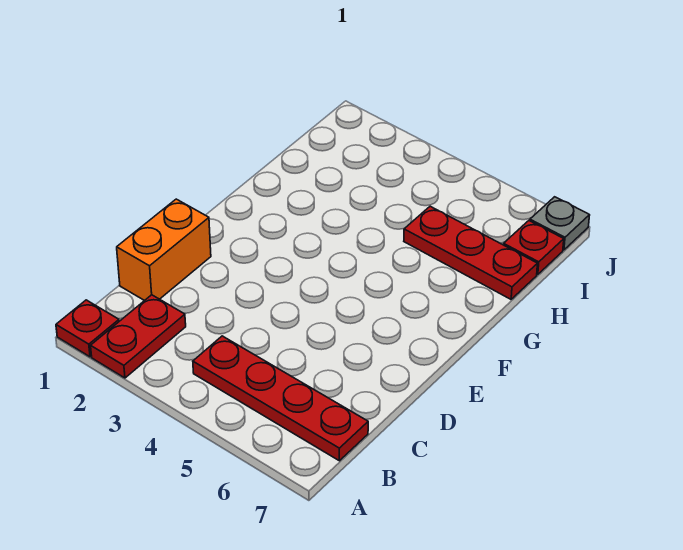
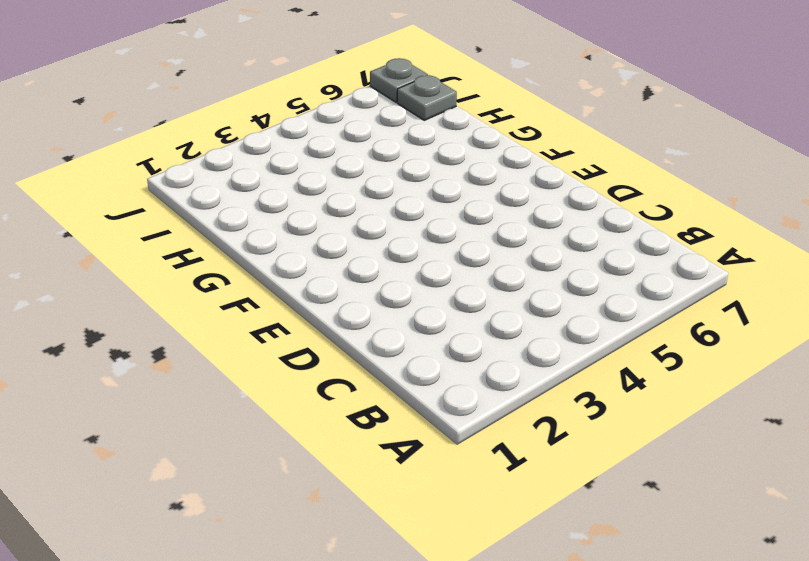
grey 1x1 plate [397,75,457,120] -> red 1x1 plate [504,221,564,275]
none -> red 1x1 plate [56,300,119,357]
none -> red 1x2 plate [91,295,186,378]

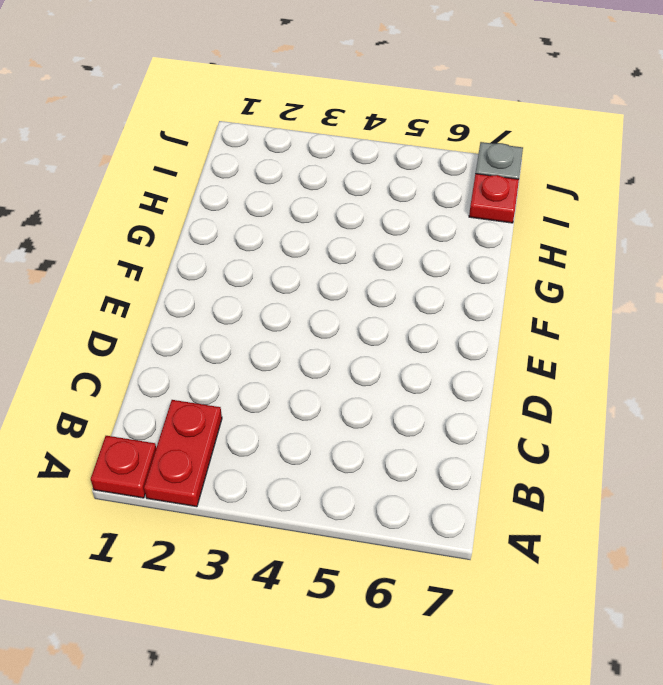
none -> red 1x4 plate [193,336,368,461]
none -> orange 1x2 brick [117,199,211,301]

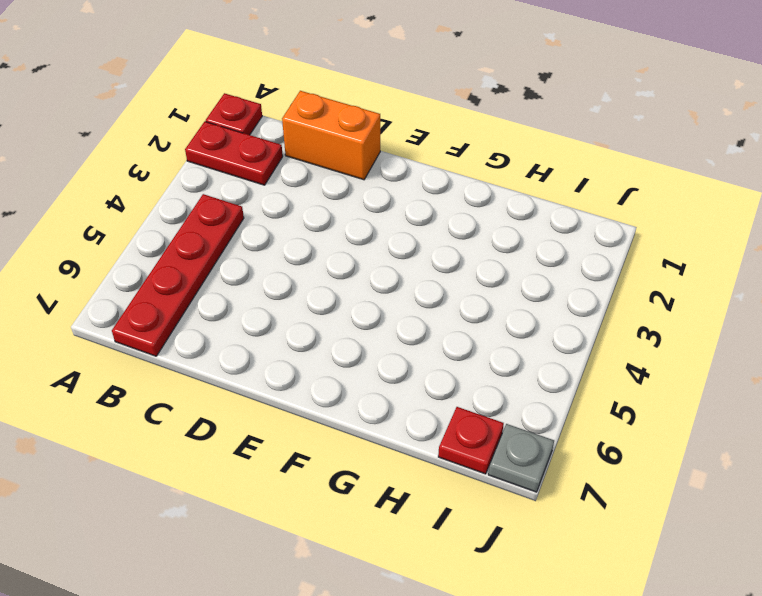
none -> red 1x3 plate [404,206,537,299]

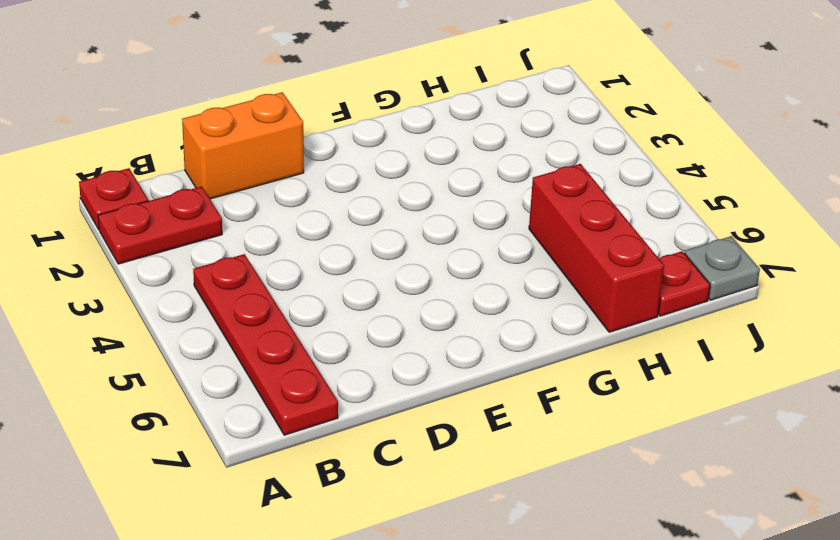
red 1x3 brick [529,164,664,332] -> red 1x3 plate [404,206,537,299]

